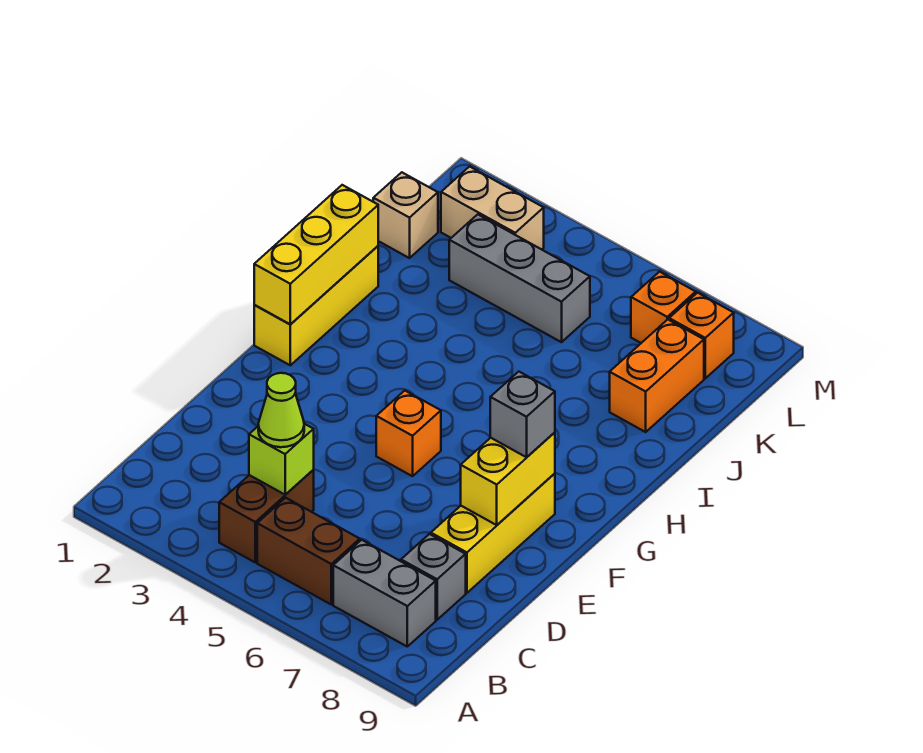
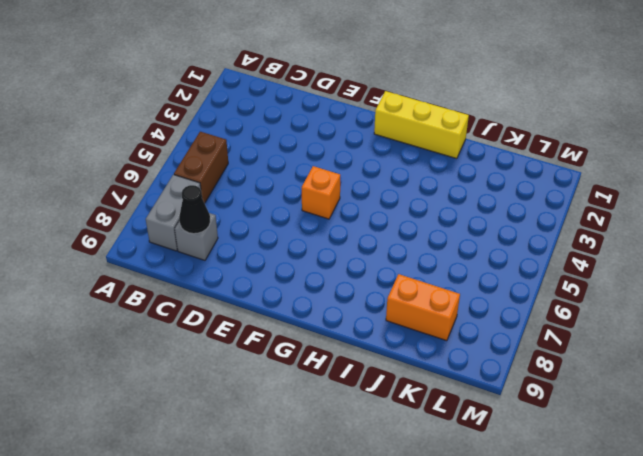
black 1x1 cone [179,185,210,234] -> none
none -> brown 1x2 brick [219,470,314,562]
none -> yellow 1x3 brick [431,473,555,593]
none -> tan 1x1 brick [373,172,438,258]

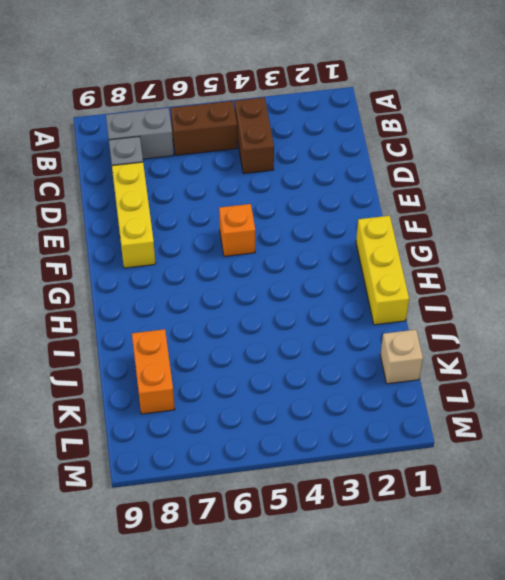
none -> grey 1x3 brick [449,214,590,342]
none -> tan 1x2 brick [441,167,544,249]
none -> orange 1x1 brick [631,272,696,343]

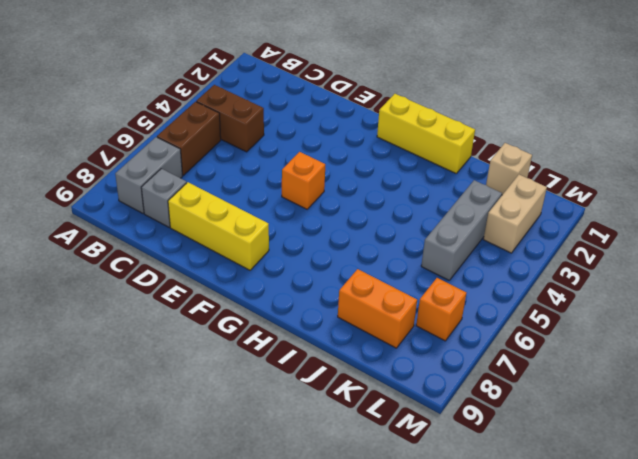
none -> orange 1x1 brick [669,293,734,378]
none -> lime 1x1 brick [249,424,314,495]
none -> yellow 1x2 brick [461,432,555,525]

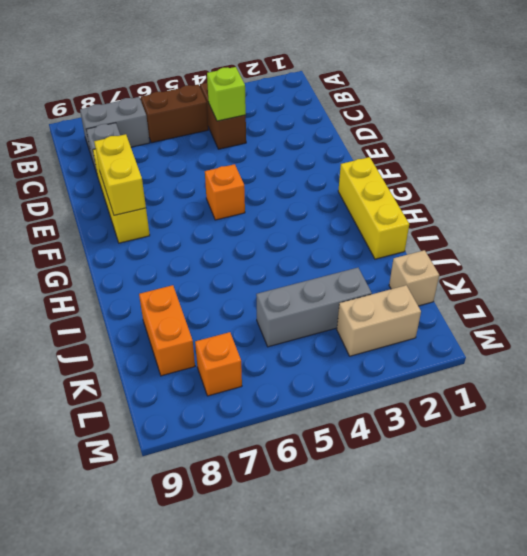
none -> orange 1x1 brick [669,293,734,378]
none -> yellow 1x3 brick [254,185,378,324]
none -> lime 1x1 cone [258,373,304,447]

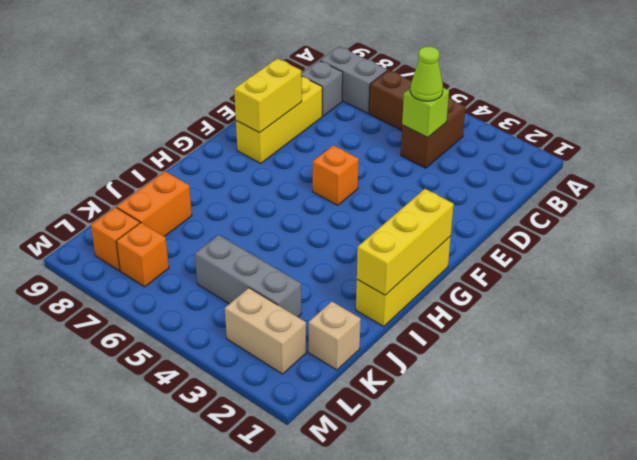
none -> grey 1x1 brick [490,372,555,457]

